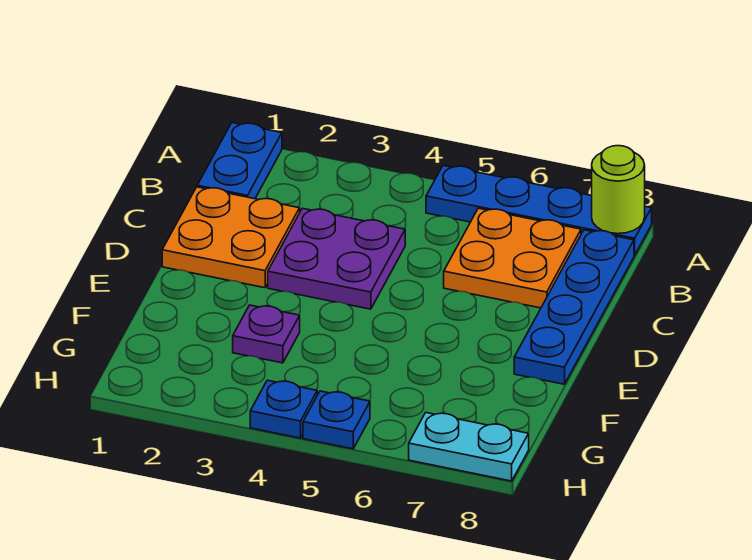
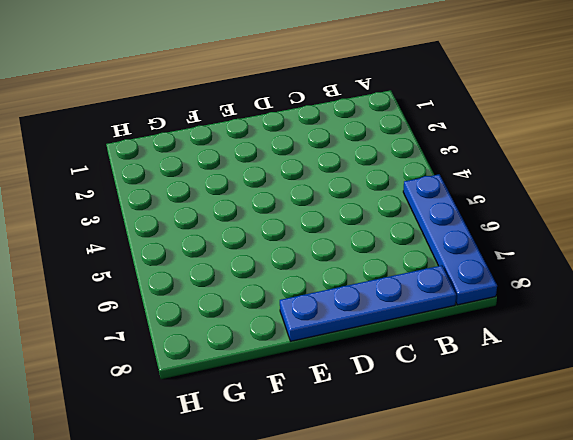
none -> blue 1x2 plate [197,123,282,199]
none -> orange 2x2 plate [444,208,581,308]

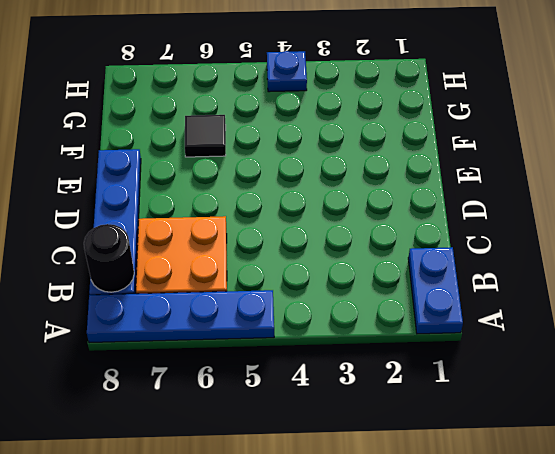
black 1x1 round brick [84,224,134,292] -> none
black 1x1 tile [185,115,226,157] -> none
none -> orange 2x2 plate [162,187,300,288]
none -> purple 2x2 plate [268,208,405,309]

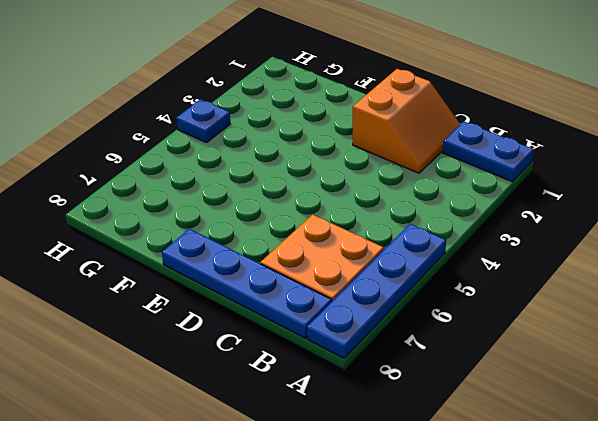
orange 2x2 slope [353,69,460,173] -> orange 2x2 plate [162,187,300,288]
none -> purple 2x2 plate [268,208,405,309]
none -> purple 1x1 plate [233,305,300,363]

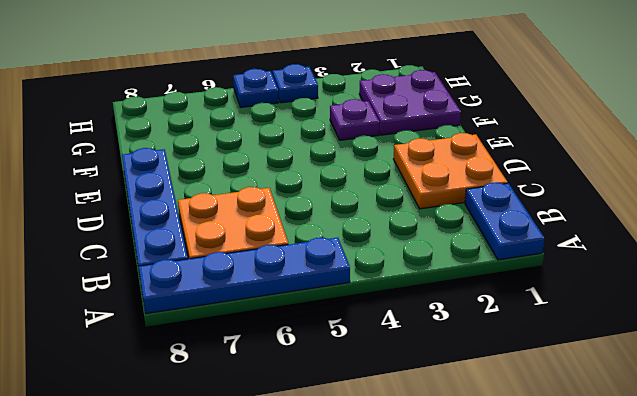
purple 2x2 plate [359,70,461,135] -> purple 2x2 plate moved to [268,208,405,309]
none -> cyan 1x2 plate [409,413,529,481]
none -> lime 1x1 round brick [592,146,645,234]

